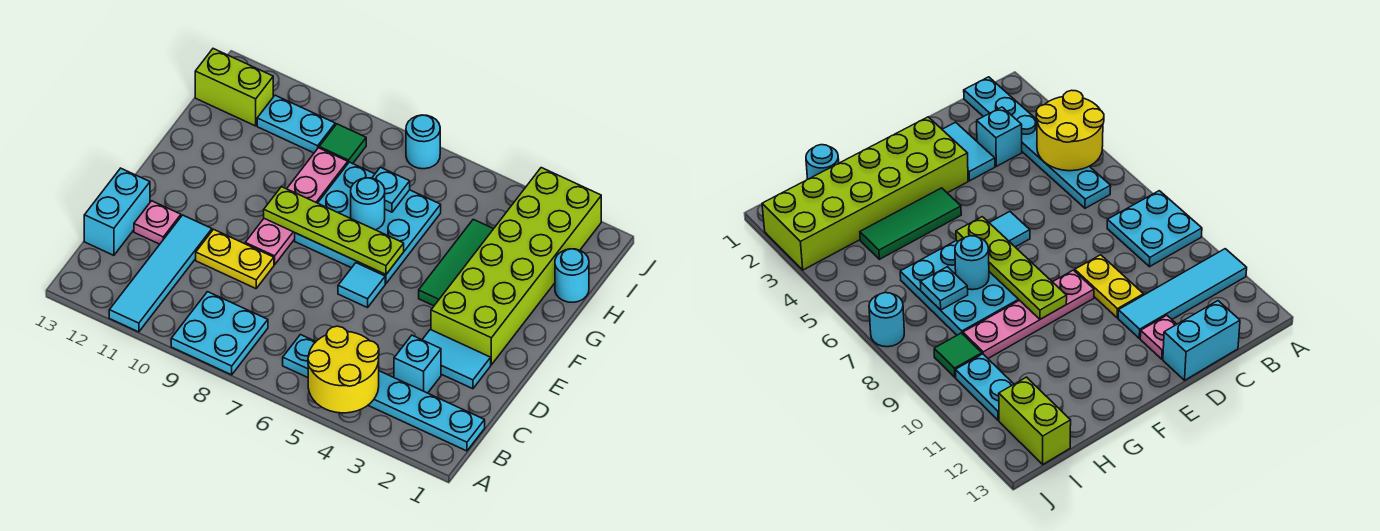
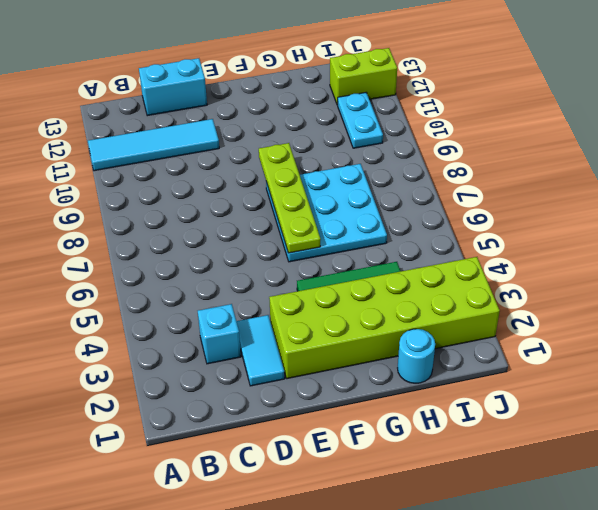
lime 1x2 brick [330,48,397,105] -> lime 1x2 brick turned to [195,49,273,126]
none -> cyan 2x2 plate [171,292,268,375]
none -> cyan 1x6 plate [283,335,485,451]
none -> yellow 1x2 plate [196,229,274,289]

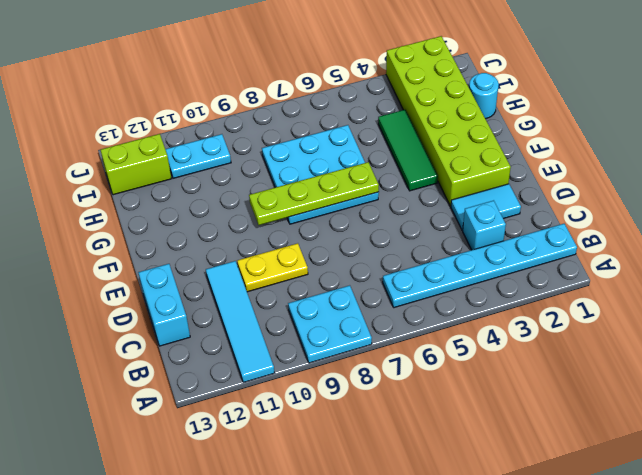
none -> pink 1x1 plate [134,201,181,244]
none -> cyan 1x1 tile [338,263,385,308]
none -> pink 1x4 plate [245,148,348,265]

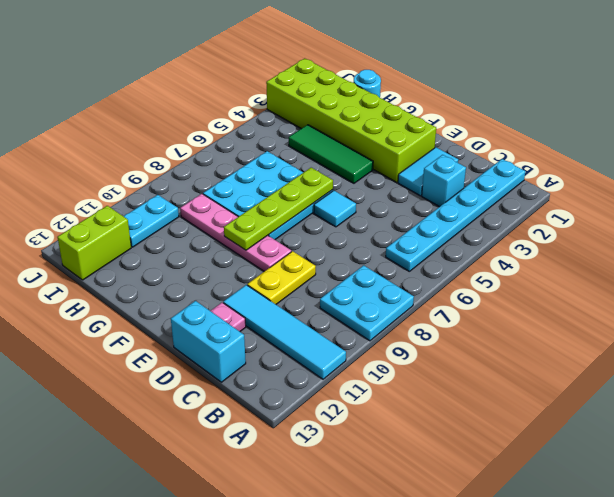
none -> green 1x1 tile [319,124,366,164]
none -> cyan 1x1 round brick [406,115,440,169]
none -> yellow 2x2 round brick [308,326,379,413]

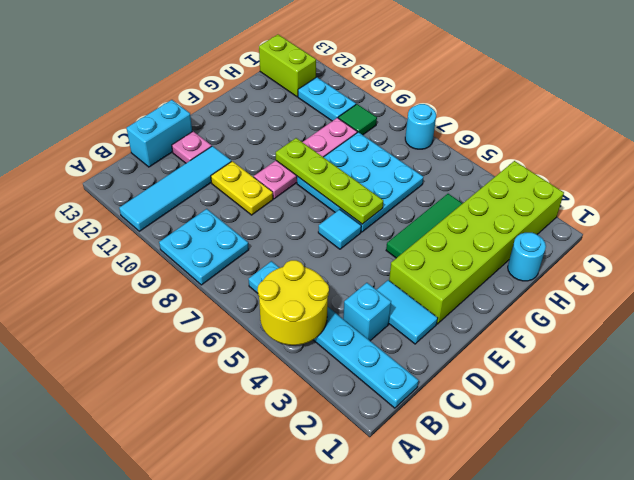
none -> cyan 1x1 round brick [351,178,385,230]
none -> cyan 1x1 plate [372,167,410,212]

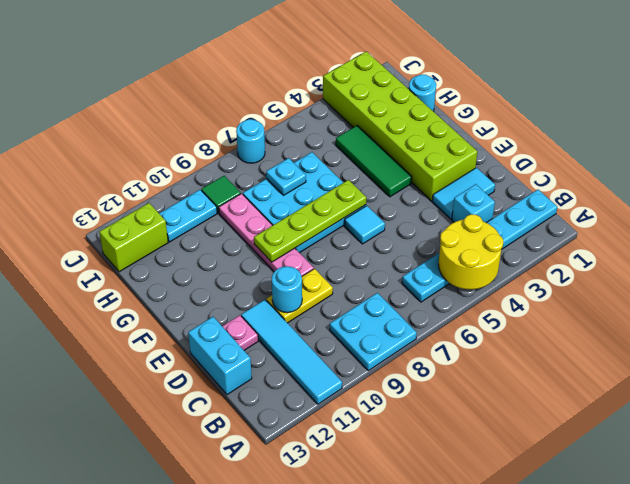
cyan 1x1 round brick [272,266,302,313] -> cyan 1x1 round brick moved to [351,178,385,230]

